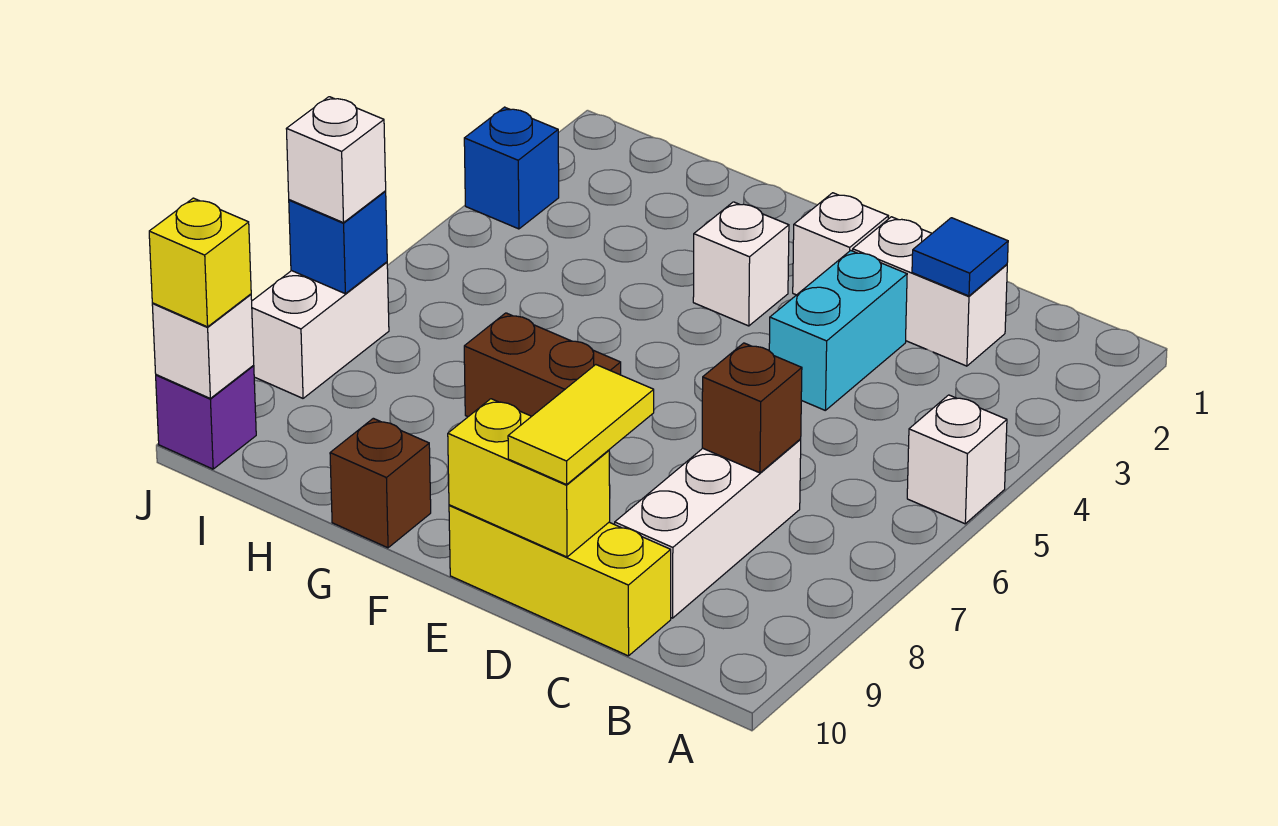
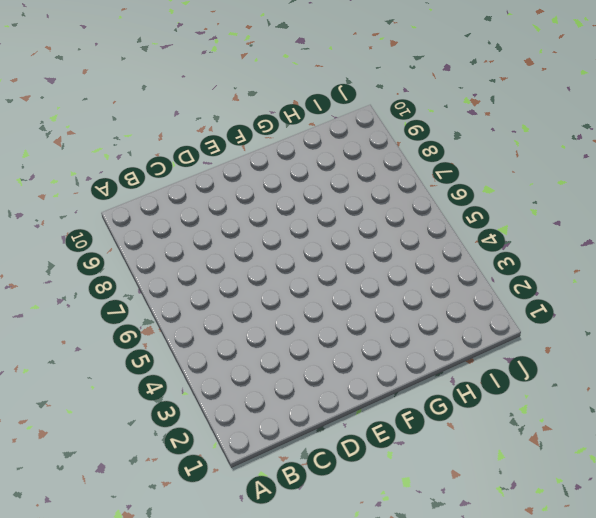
none -> white 1x1 brick [907,395,1007,524]
none -> white 1x2 brick [853,217,1007,366]
none -> white 1x3 brick [615,439,801,618]

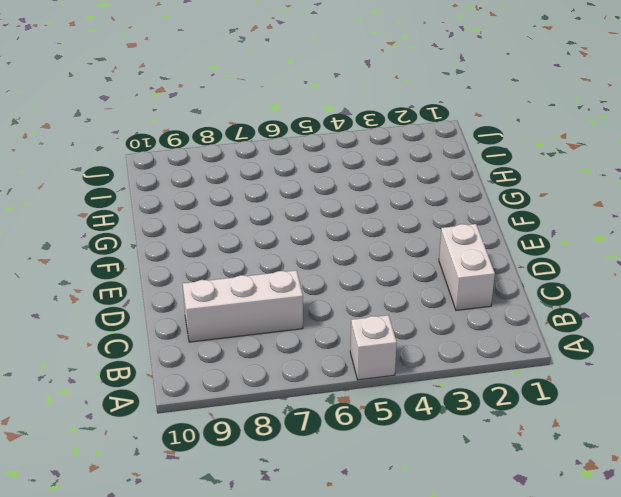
none -> yellow 1x3 brick [449,505,671,656]
none -> cyan 1x2 brick [769,250,907,410]
none -> white 1x1 brick [793,193,888,295]

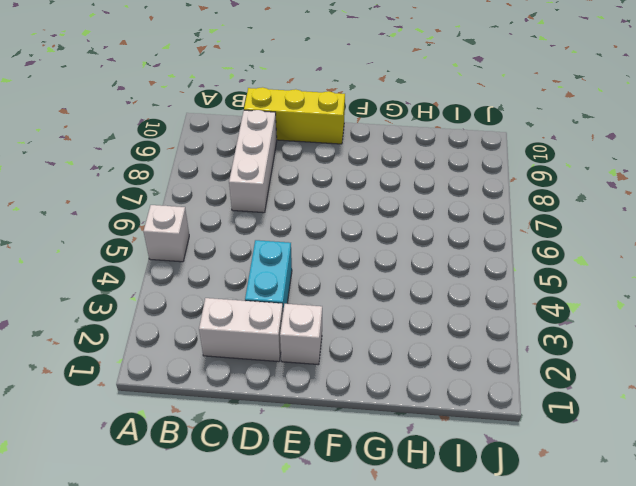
none -> white 1x1 brick [693,202,789,326]
none -> brown 1x2 brick [464,313,621,417]
none -> brown 1x1 brick [330,418,431,548]

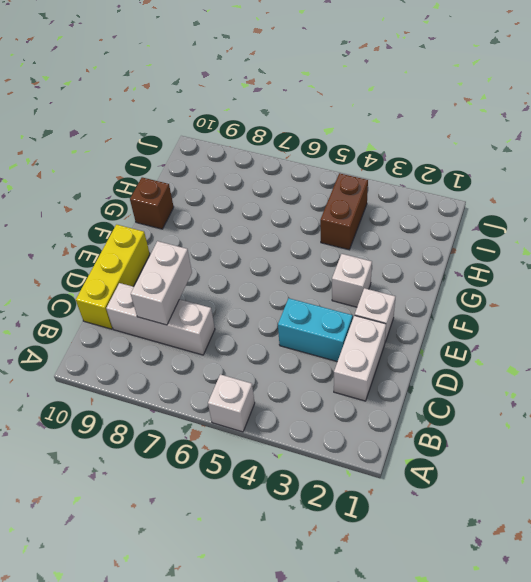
white 1x2 brick [131,241,192,325] -> white 1x2 brick turned to [252,262,389,398]
brown 1x2 brick [320,173,368,250] -> brown 1x2 brick moved to [464,313,621,417]
none -> blue 1x1 brick [464,107,559,229]
none -> purple 1x1 brick [156,366,256,469]
none -> blue 1x1 tile [912,218,1008,296]

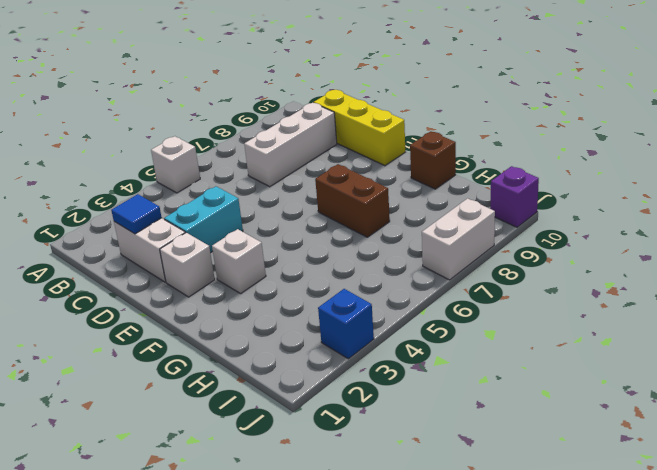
none -> brown 1x1 brick [702,343,802,473]
none -> yellow 1x2 brick [448,399,610,557]
none -> blue 1x1 brick [289,191,387,294]

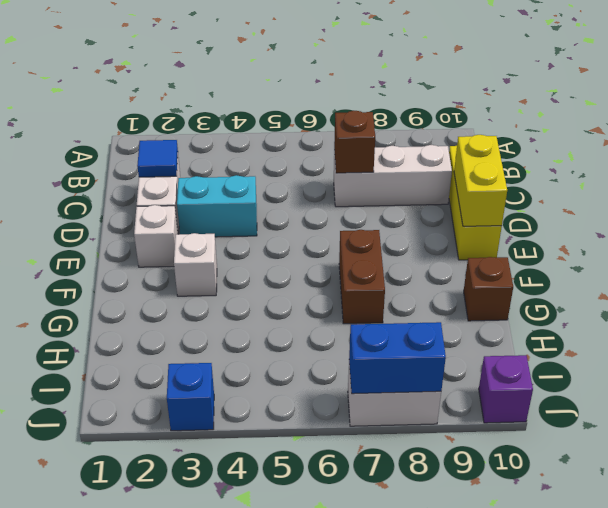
blue 1x2 brick [349,322,446,394] -> blue 1x1 brick [289,191,387,294]
none -> white 1x1 brick [907,395,1007,524]
none -> white 1x1 brick [152,294,254,398]
none -> yellow 1x2 tile [508,365,654,485]

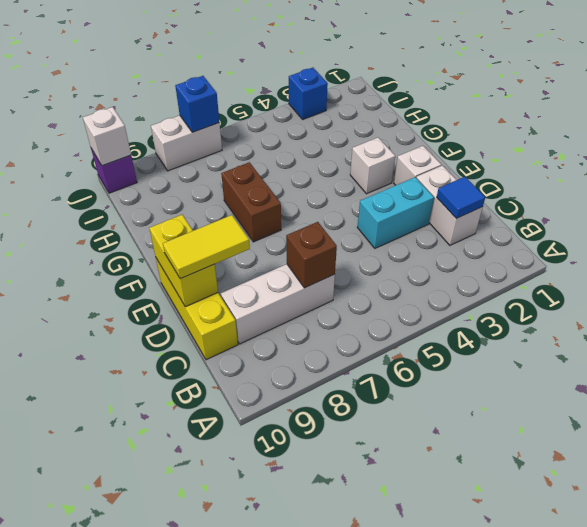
none -> white 1x1 brick [907,395,1007,524]
none -> brown 1x1 brick [330,418,431,548]
none -> white 1x1 brick [286,97,386,223]

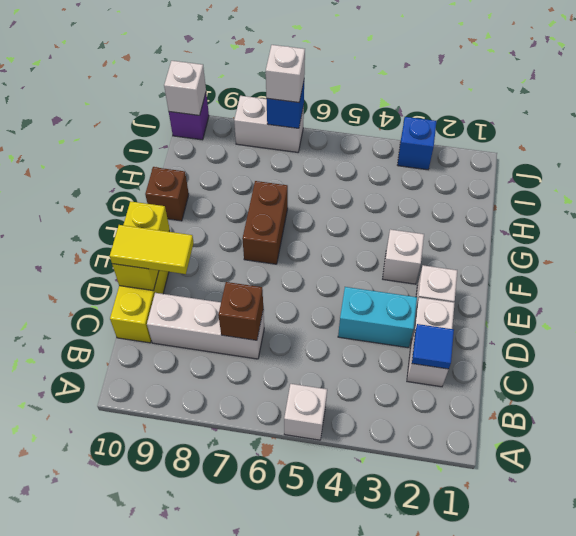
none -> yellow 1x1 brick [149,198,251,327]

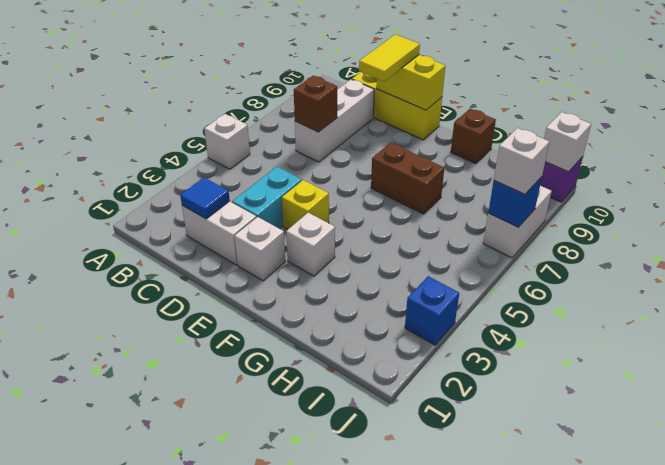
yellow 1x1 brick [282,180,329,229] -> yellow 1x1 brick moved to [149,198,251,327]

